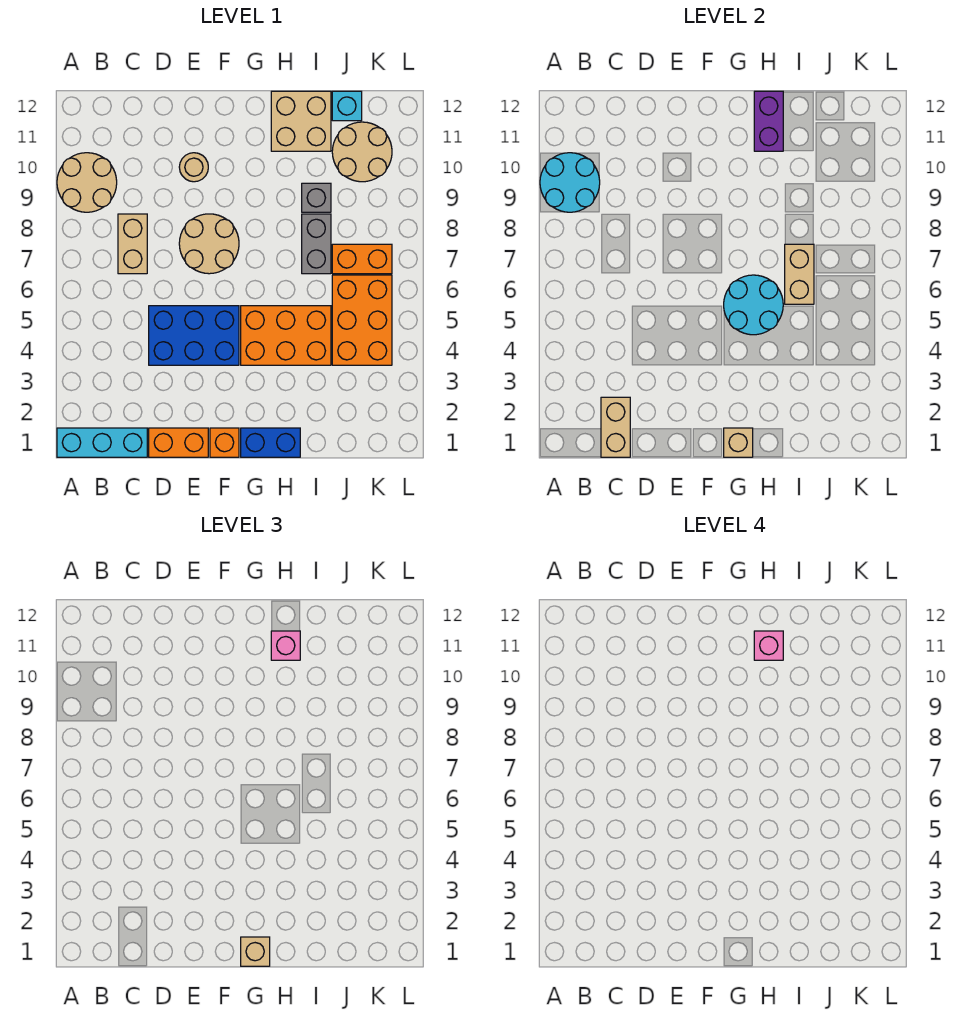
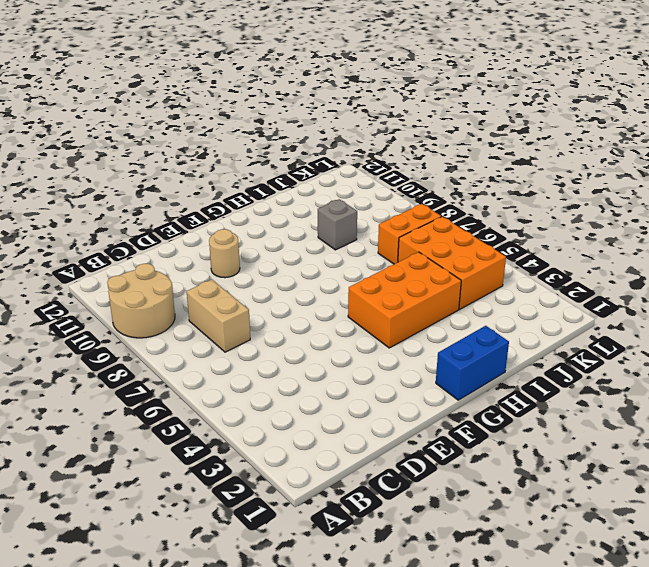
none -> cyan 1x3 brick [57,428,147,457]
none -> orange 1x2 brick [149,428,208,457]
none -> blue 2x3 brick [149,306,239,365]

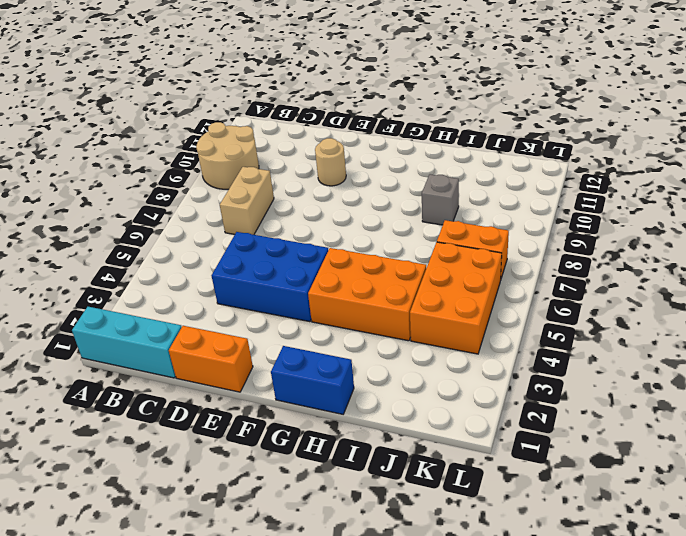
none -> tan 2x2 round brick [179,214,239,274]
none -> orange 1x1 brick [210,428,239,457]
none -> tan 2x2 brick [271,91,331,151]

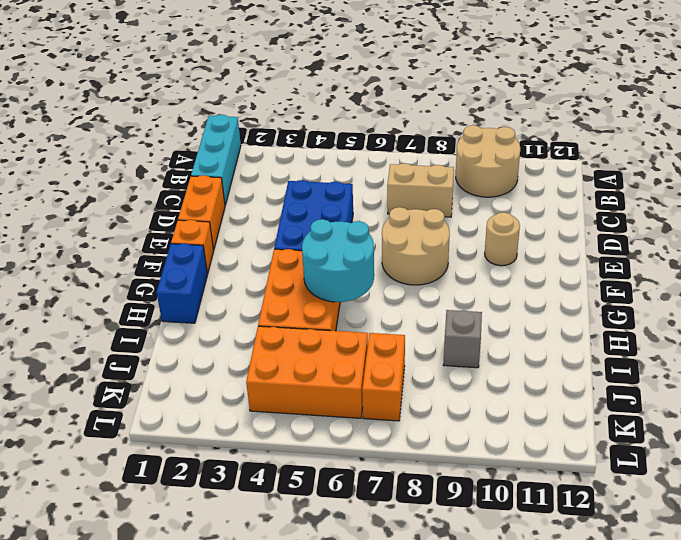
none -> tan 2x2 brick [271,91,331,151]
none -> grey 1x2 brick [302,214,331,274]
none -> tan 2x2 round brick [332,122,392,182]

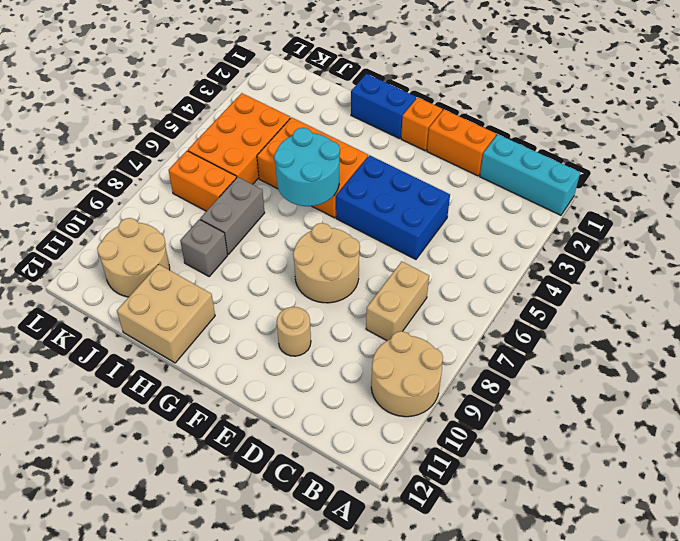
none -> cyan 1x1 brick [332,91,362,121]
none -> cyan 2x2 round brick [540,153,600,212]
none -> tan 1x2 brick [601,397,630,457]

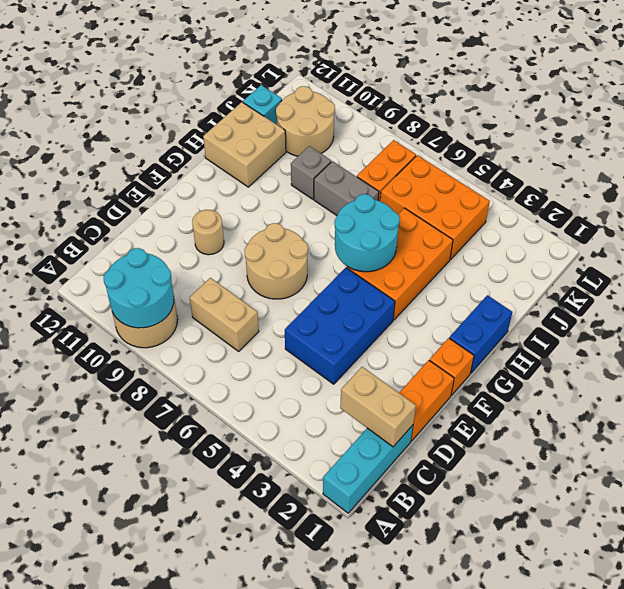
none -> tan 1x1 brick [724,428,753,457]
none -> purple 1x2 brick [754,91,783,151]
none -> tan 1x2 brick [785,244,814,304]

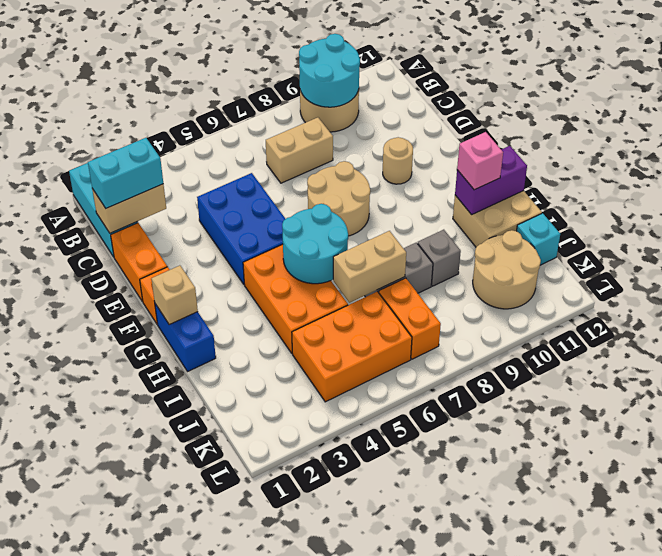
cyan 1x2 brick [88,138,163,208] -> none
none -> tan 1x1 brick [241,937,270,966]
none -> pink 1x1 brick [754,631,783,660]

